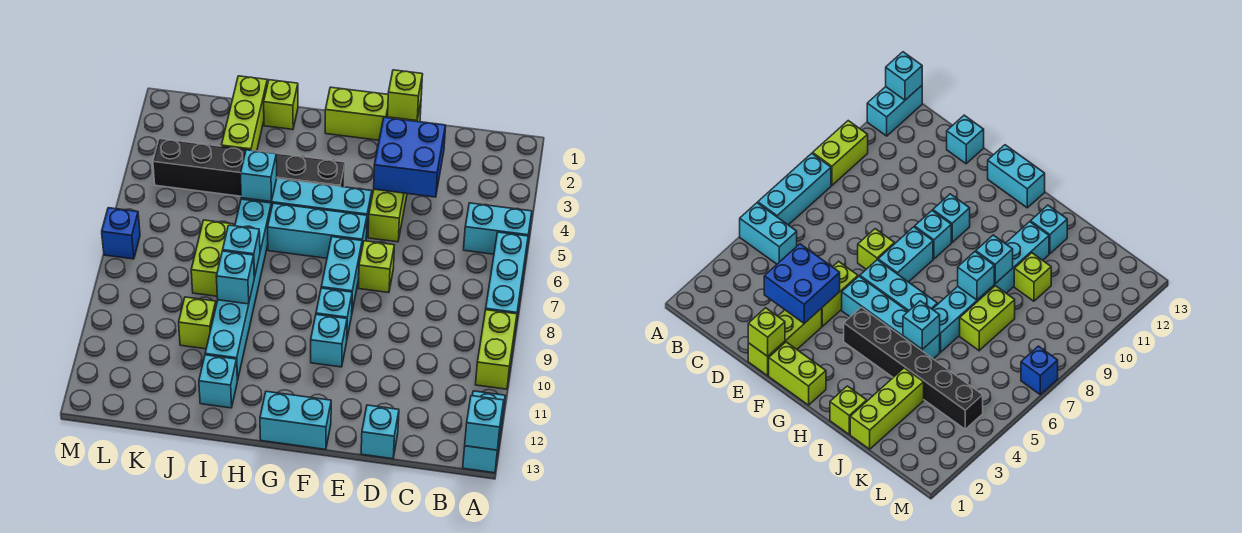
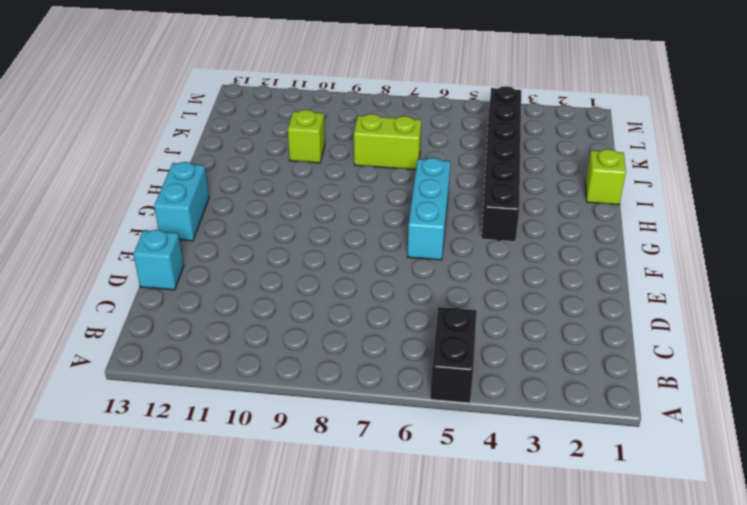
black 1x2 brick [430,307,477,403] -> cyan 1x2 brick [464,203,532,254]
none -> cyan 1x3 brick [486,232,528,330]
none -> lime 1x2 brick [475,310,517,389]
none -> cyan 1x2 brick [463,391,505,473]

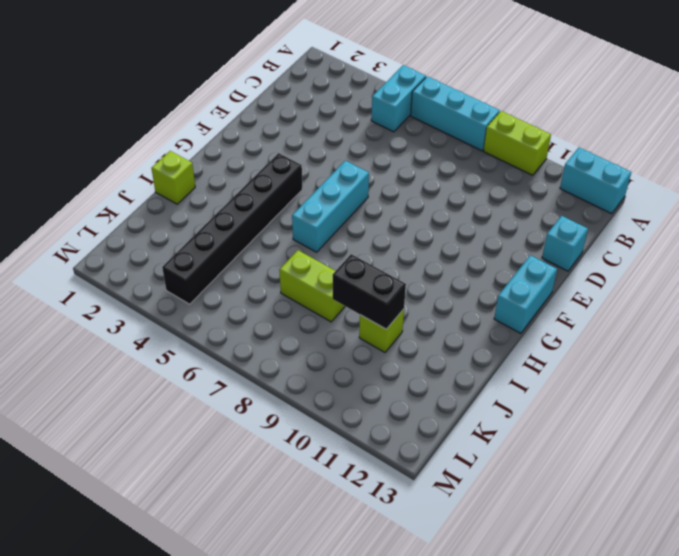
black 1x2 brick [333,254,406,329] -> none
none -> lime 1x3 brick [748,309,822,376]
none -> lime 1x2 brick [368,189,407,242]
none -> lime 1x1 brick [358,241,394,293]

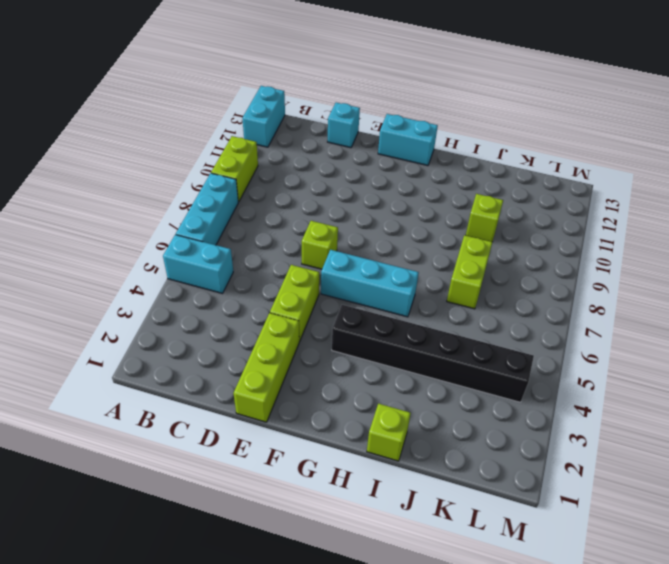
none -> lime 1x2 brick [325,87,388,140]
none -> cyan 1x4 brick [241,178,372,238]
none -> cyan 1x2 brick [321,237,362,311]

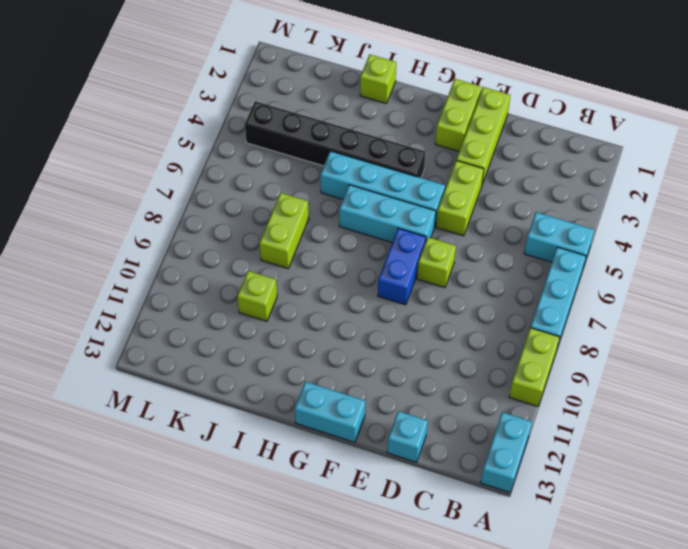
lime 1x2 brick [435,79,482,151] -> lime 1x2 brick turned to [325,87,388,140]
blue 1x2 brick [378,228,426,305] -> cyan 1x2 brick [321,237,362,311]
none -> cyan 1x1 brick [316,288,352,337]
none -> cyan 1x1 brick [311,315,347,367]
none -> cyan 1x6 brick [205,199,271,380]

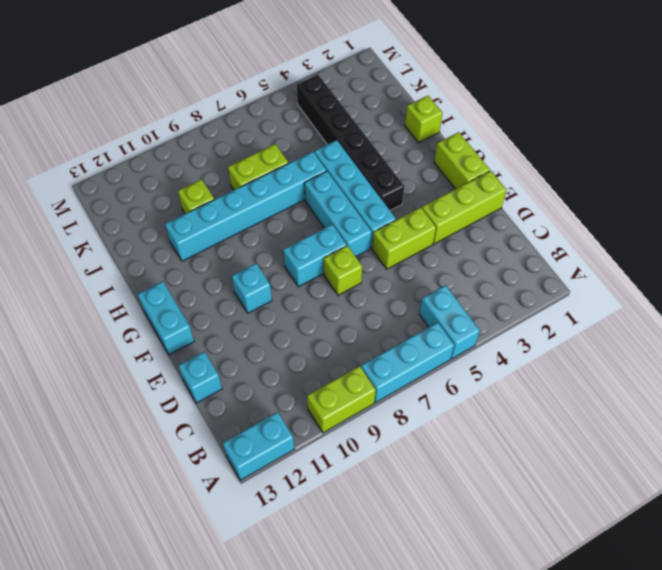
none -> cyan 1x1 brick [316,288,352,337]
none -> cyan 1x1 brick [199,355,237,408]
none -> lime 1x3 brick [221,76,267,151]

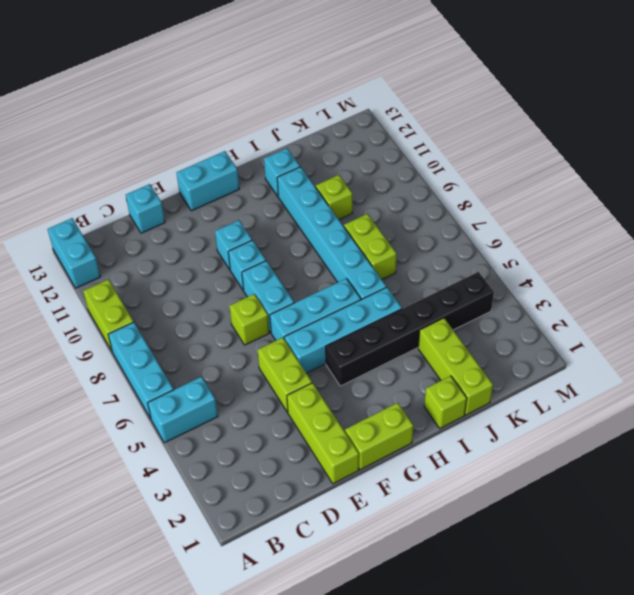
none -> blue 1x1 brick [102,208,140,259]
none -> cyan 1x1 brick [465,396,504,450]
none -> blue 2x2 brick [374,117,446,197]

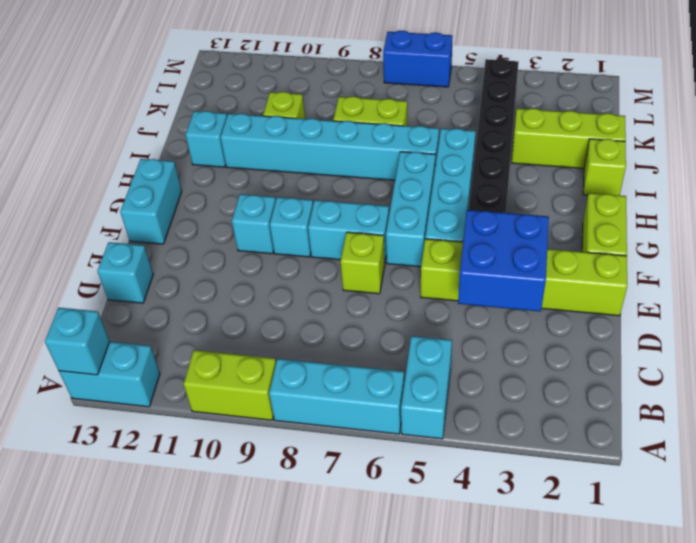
blue 1x2 brick [383,31,452,87] -> blue 1x1 brick [102,208,140,259]
none -> lime 1x1 brick [388,70,423,121]
none -> cyan 1x1 brick [240,150,277,202]
none -> cyan 1x1 brick [223,225,260,277]

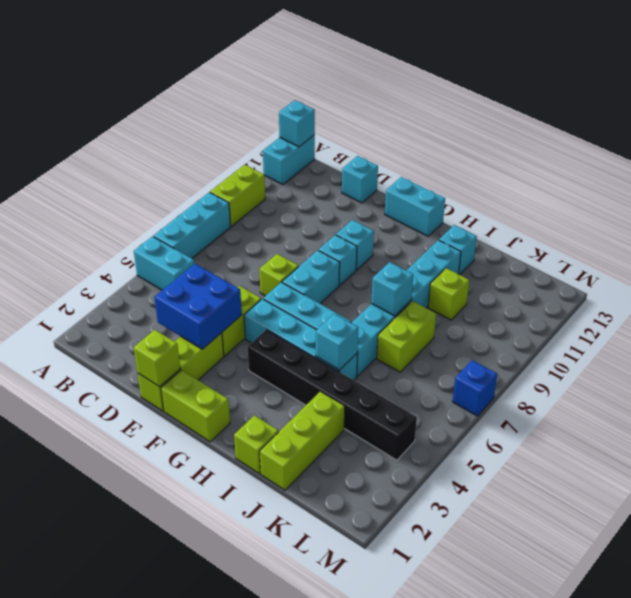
none -> cyan 1x1 brick [216,251,254,304]

